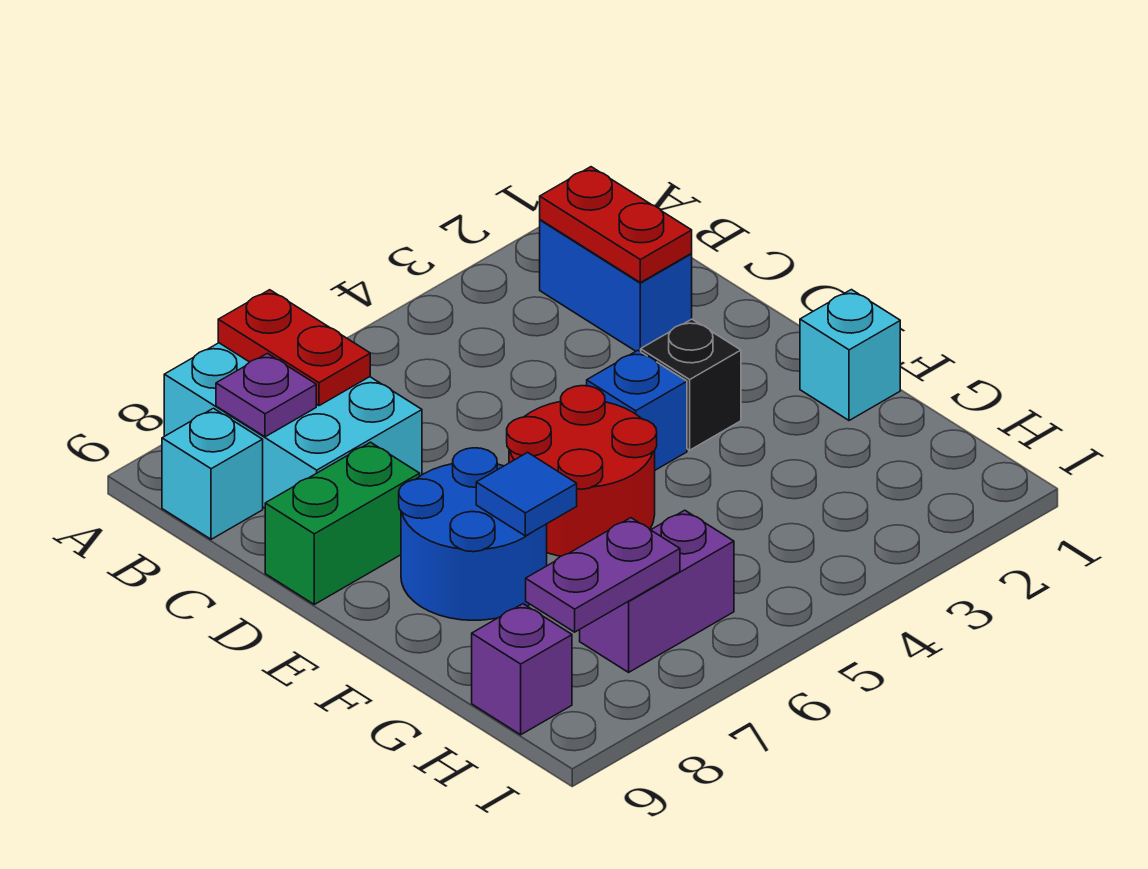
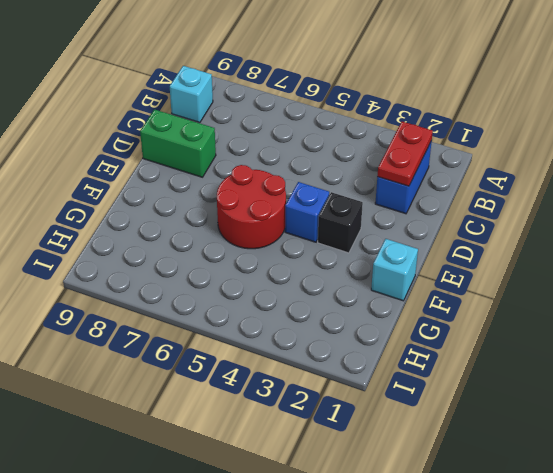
none -> cyan 2x3 brick [164,343,422,508]
none -> blue 2x2 round brick [399,448,547,620]
none -> purple 1x2 brick [580,510,734,672]

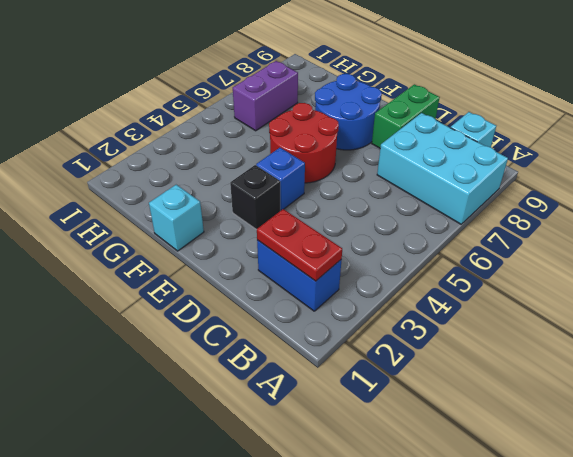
none -> purple 1x1 brick [472,604,572,735]
none -> red 1x2 plate [218,290,370,406]
none -> purple 1x1 plate [216,353,316,437]

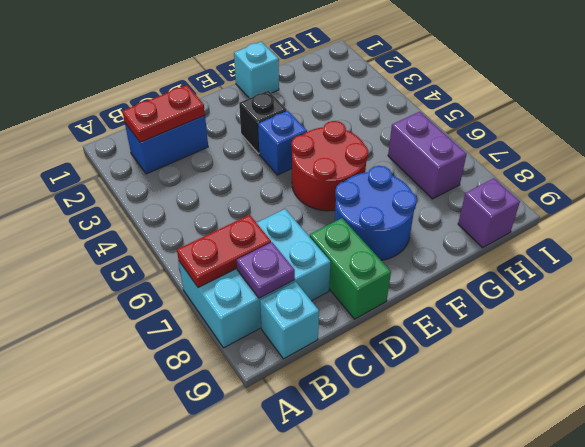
none -> blue 1x1 tile [476,452,577,536]
none -> purple 1x2 plate [526,518,680,632]

